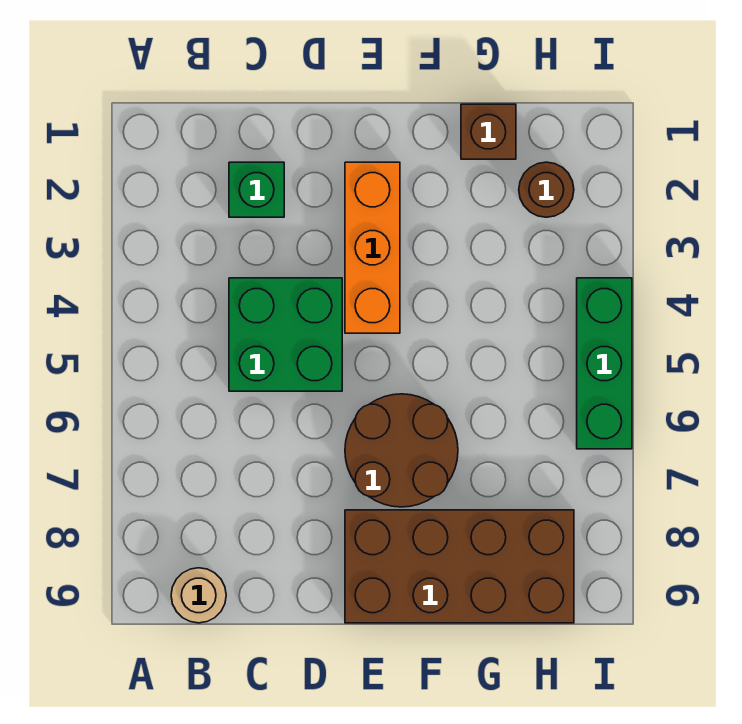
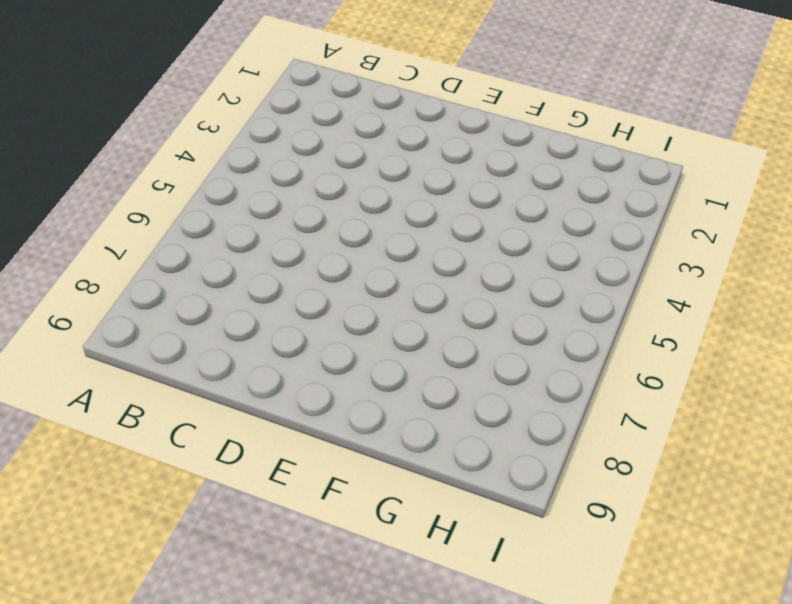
none -> tan 1x1 round brick [171,568,226,623]
none -> green 1x1 brick [229,162,284,217]

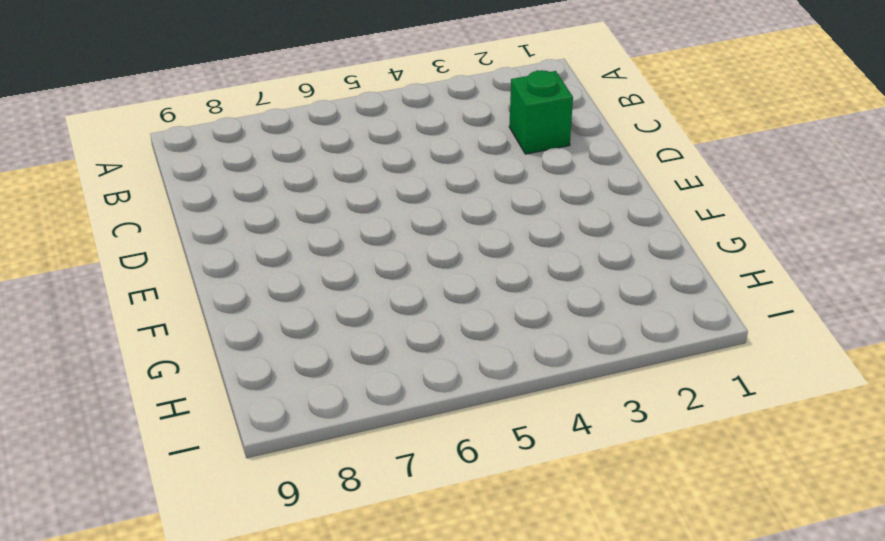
none -> tan 1x1 round brick [171,568,226,623]
none -> green 2x2 brick [229,278,342,391]

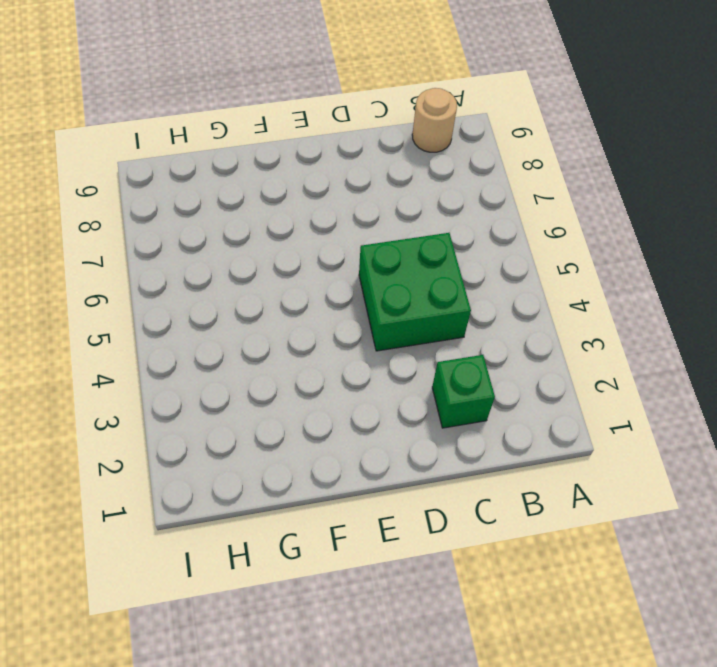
none -> orange 1x3 brick [345,162,400,333]
none -> brown 2x2 round brick [345,394,458,507]

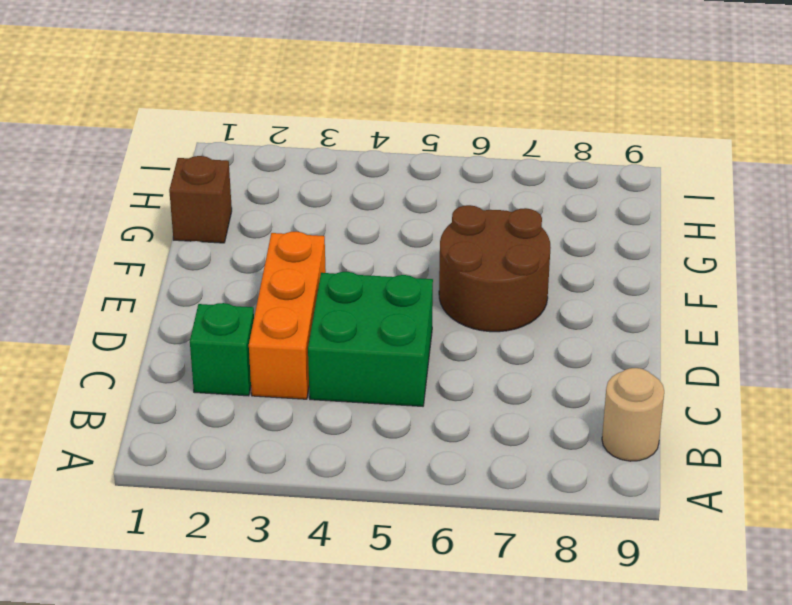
orange 1x3 brick [249,232,326,399] -> orange 1x3 brick turned to [345,162,400,333]
none -> brown 2x4 brick [345,510,574,623]
none -> brown 1x1 round brick [519,162,574,217]

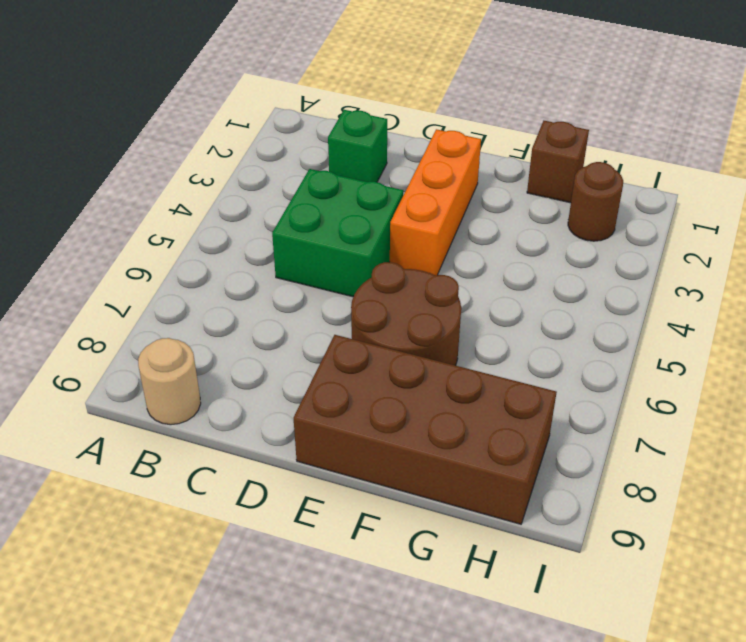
none -> green 1x3 brick [577,278,632,449]

